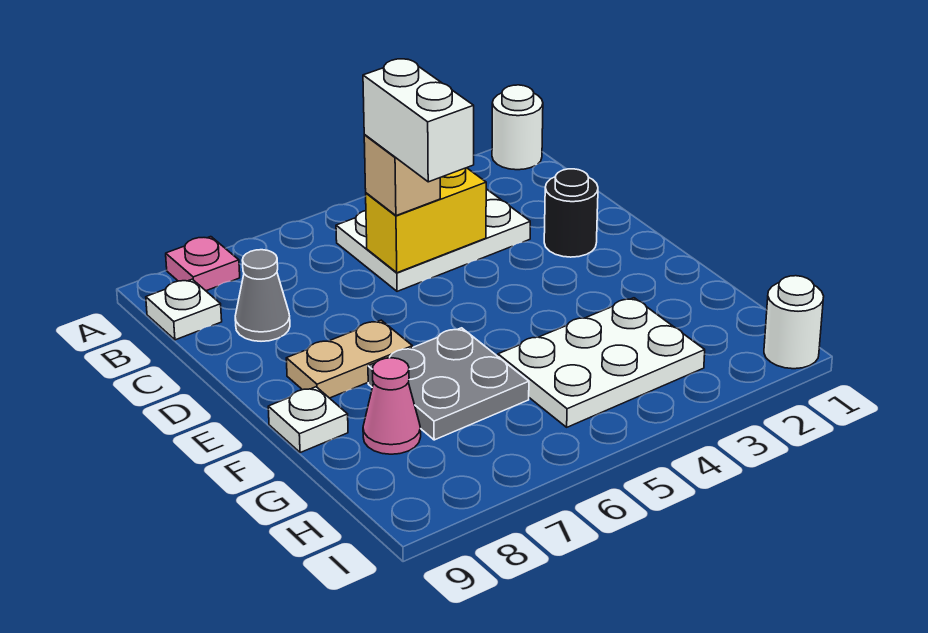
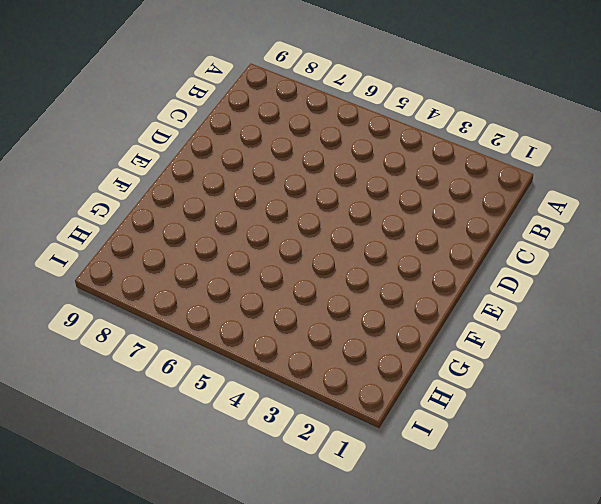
none -> white 1x1 round brick [492,85,543,170]
none -> pink 1x1 plate [166,237,240,291]
none -> white 2x3 plate [336,189,530,291]

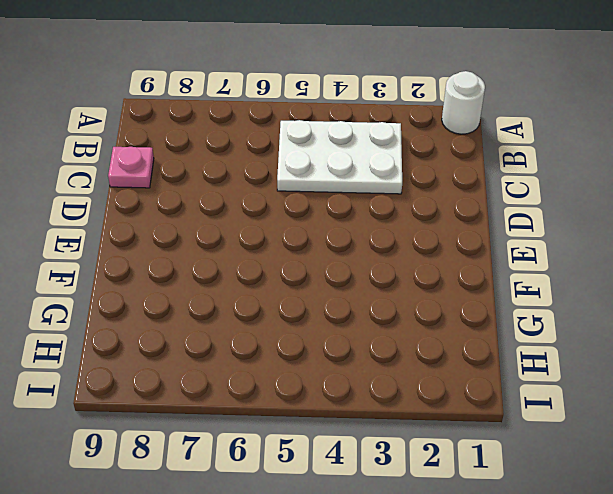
pink 1x1 plate [108,147,154,188] -> pink 1x1 plate moved to [166,237,240,291]
none -> white 1x1 plate [146,279,222,340]
none -> grey 1x1 cone [235,250,290,341]
none -> black 1x1 round brick [544,169,598,257]

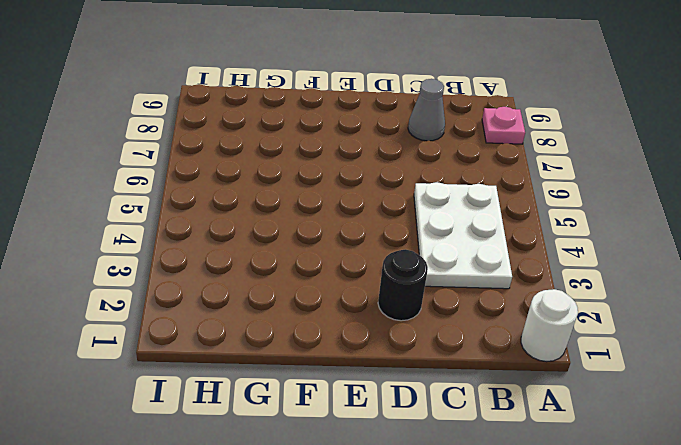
none -> white 1x1 plate [146,279,222,340]
none -> tan 1x2 plate [286,320,413,398]
none -> grey 2x2 plate [368,328,529,440]

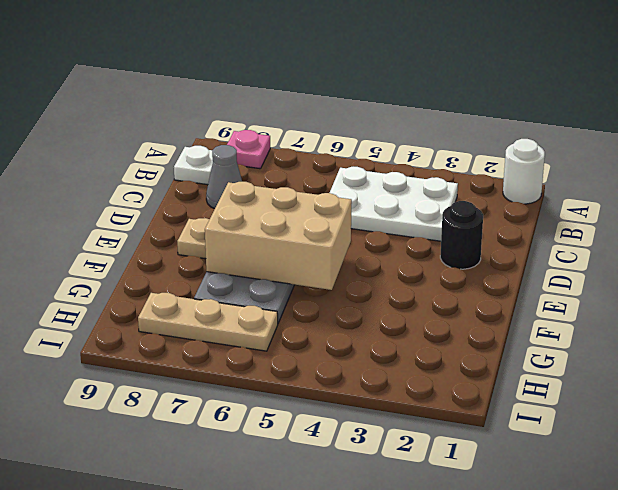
tan 2x3 brick [205,182,352,290] -> none
tan 1x3 plate [138,293,278,351] -> none
none -> white 1x1 plate [268,387,348,453]
none -> white 2x3 plate [498,298,705,427]
none -> pink 1x1 cone [363,358,421,454]

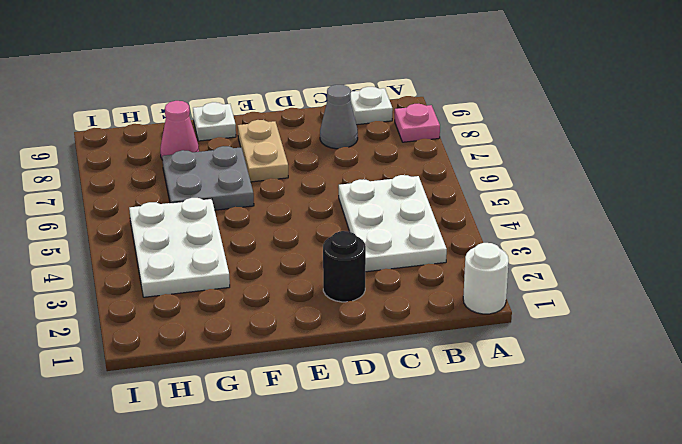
none -> white 1x1 round brick [764,276,824,369]
none -> yellow 1x2 brick [366,168,486,273]
none -> tan 1x1 brick [364,135,440,216]

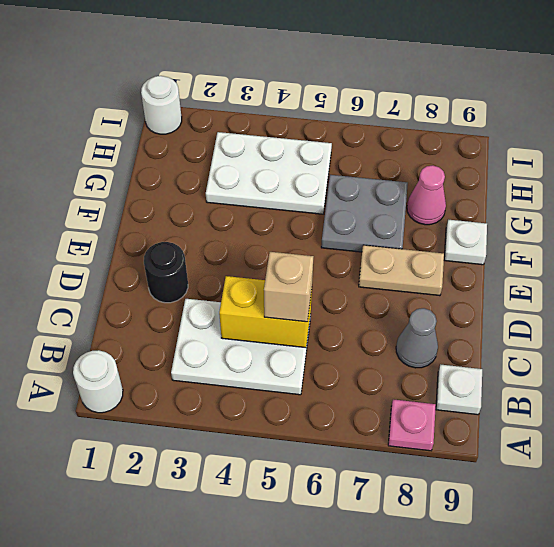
none -> white 1x2 brick [363,59,474,182]

